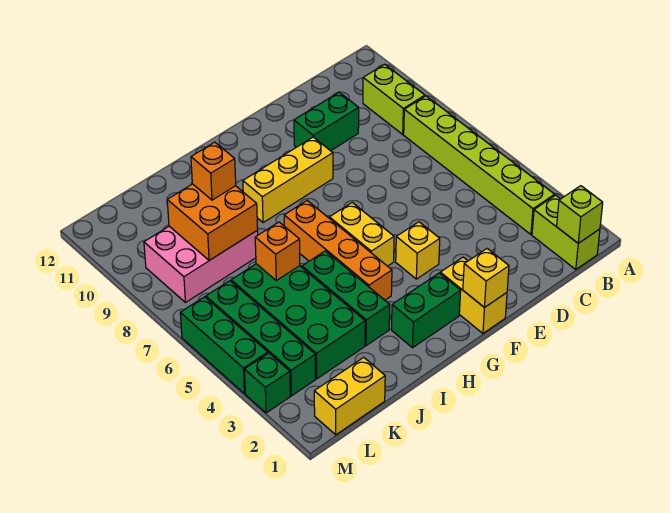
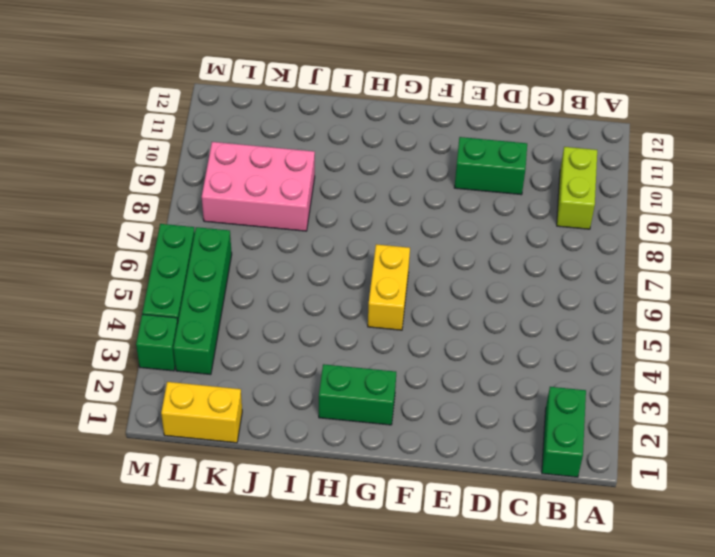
green 1x2 brick [542,387,586,477] -> lime 1x2 brick [532,195,600,269]
none -> lime 1x6 brick [404,96,555,234]
none -> yellow 1x2 brick [440,257,507,333]
none -> yellow 1x1 brick [396,222,440,279]

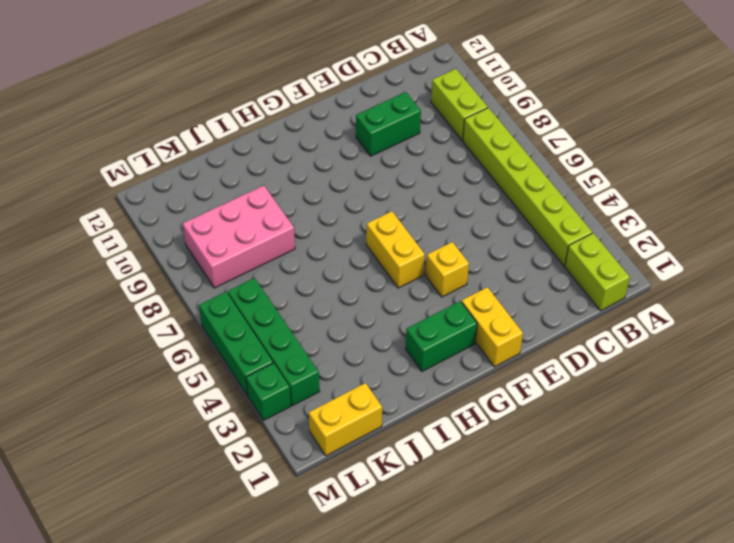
none -> yellow 1x3 brick [243,137,333,223]
none -> orange 1x4 brick [284,201,392,300]
none -> green 1x3 brick [302,251,390,346]

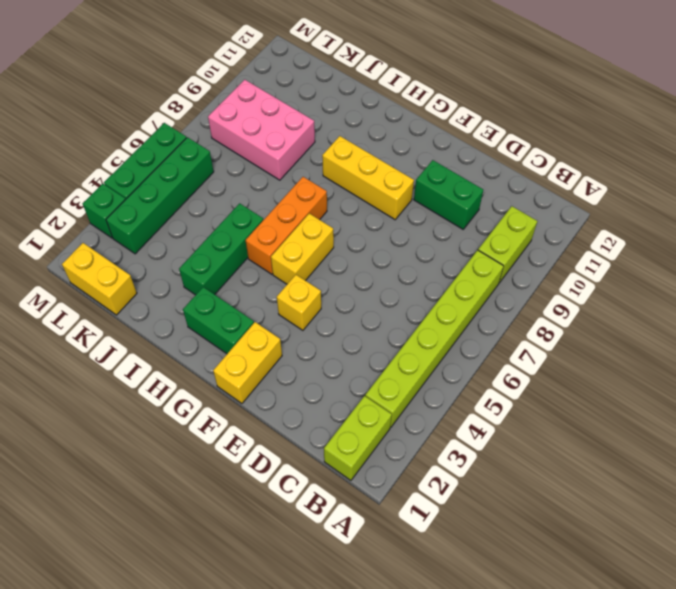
orange 1x3 brick [246,177,327,274] -> orange 1x4 brick [284,201,392,300]
none -> green 2x4 brick [231,264,365,379]
none -> lime 1x1 brick [557,186,603,243]
none -> yellow 1x1 brick [463,249,509,307]

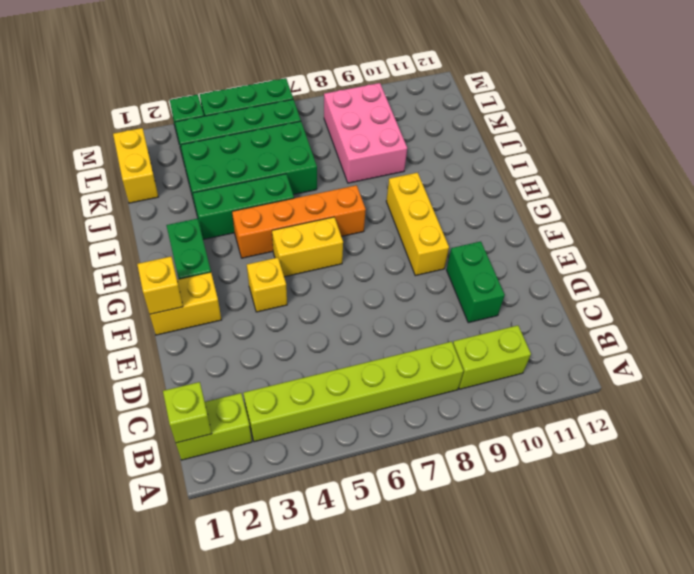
none -> orange 1x1 brick [255,222,300,280]
none -> orange 2x2 brick [167,184,258,261]
none -> orange 1x1 brick [191,142,236,200]

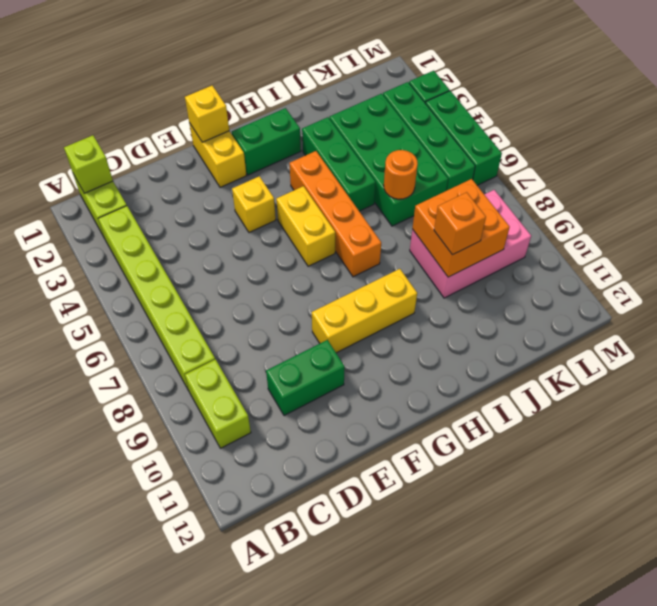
orange 1x1 round brick [384,150,418,199] -> orange 1x1 brick [255,222,300,280]
none -> yellow 1x2 brick [314,357,385,435]

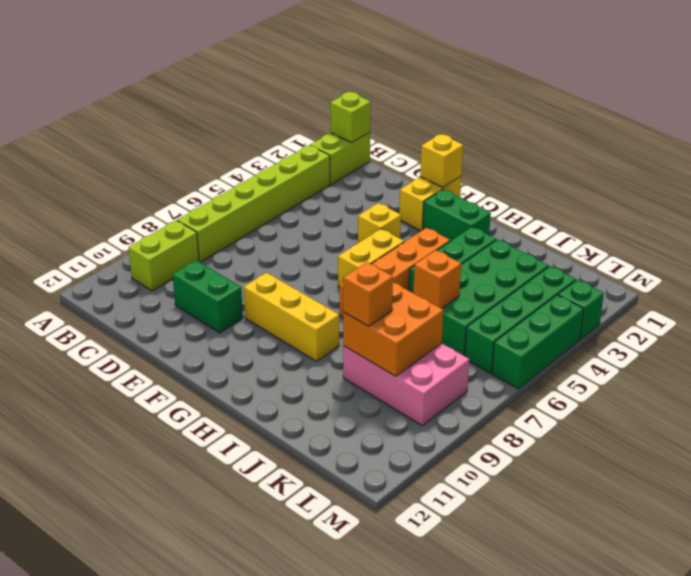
none -> yellow 1x2 brick [314,357,385,435]

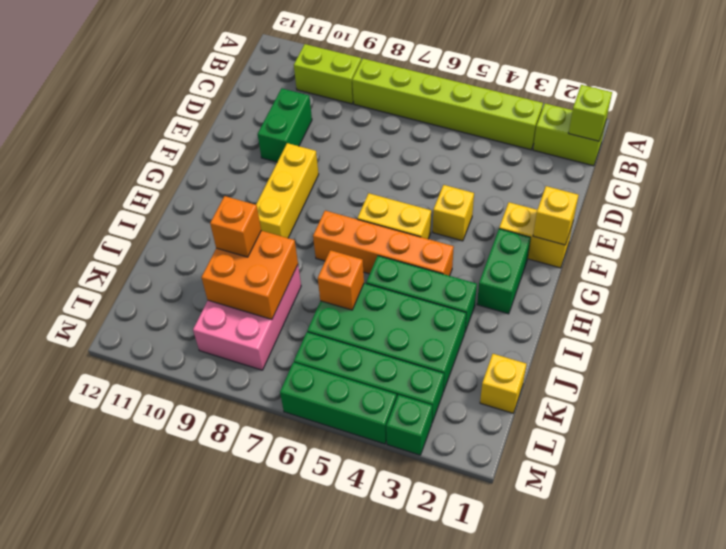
yellow 1x1 brick [480,354,526,413] -> yellow 1x2 brick [314,357,385,435]

